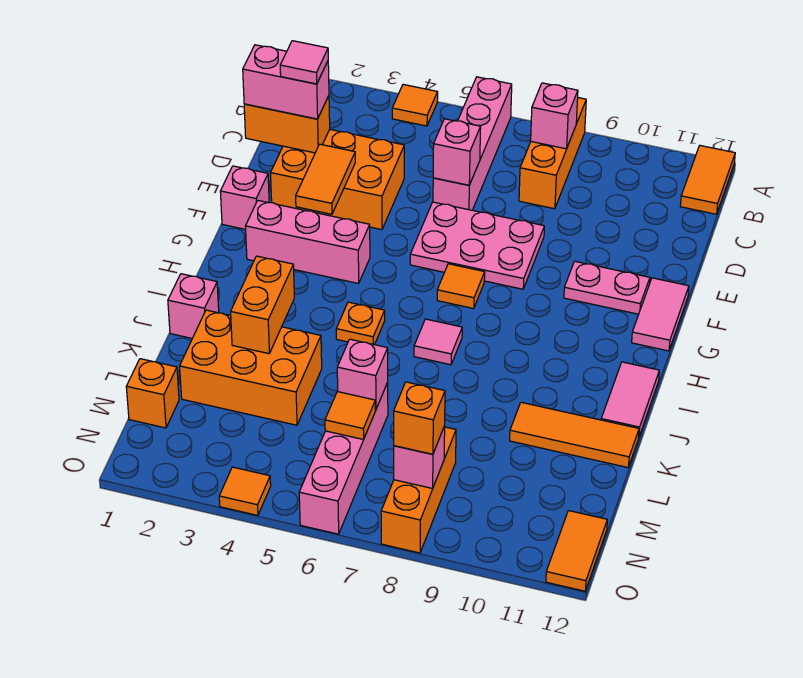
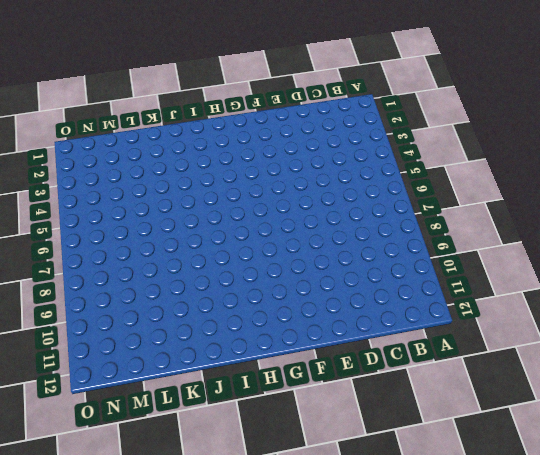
none -> orange 1x1 tile [392,84,438,126]
none -> pink 1x4 brick [433,77,512,210]
none -> orange 1x3 brick [519,98,586,209]
none -> orange 1x2 tile [680,146,735,214]

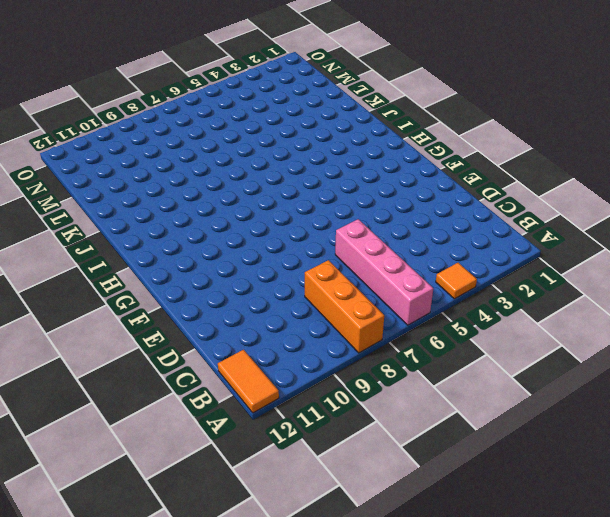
none -> orange 2x3 brick [271,129,404,230]
none -> pink 2x3 plate [410,202,544,289]
none -> pink 1x1 brick [220,166,269,229]
none -> pink 1x2 plate [564,261,650,314]

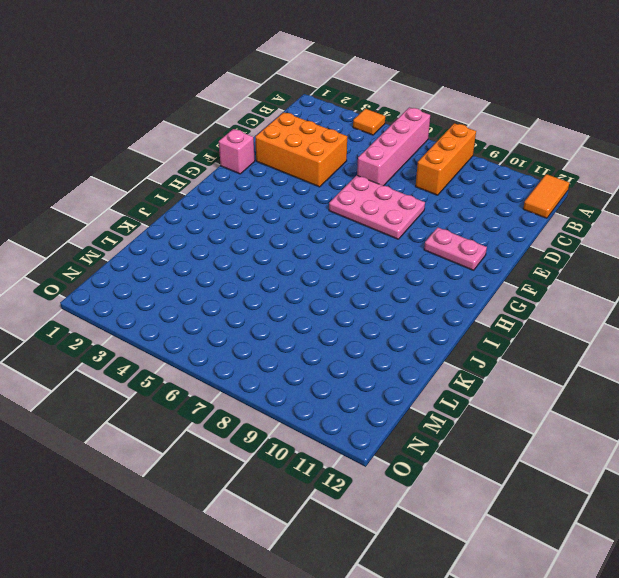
none -> pink 1x2 tile [632,278,689,351]
none -> pink 1x3 brick [245,201,370,283]
none -> orange 1x1 tile [437,264,485,309]
none -> orange 1x1 plate [336,302,385,345]

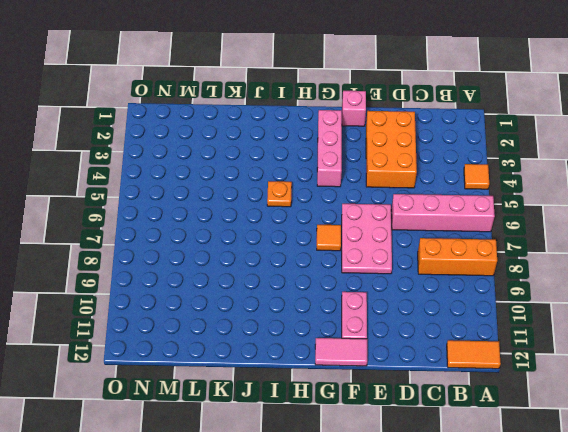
none -> pink 1x1 tile [414,319,462,365]
none -> pink 1x2 tile [601,362,659,436]
none -> pink 1x1 brick [168,274,219,338]
none -> orange 2x3 brick [180,310,322,425]

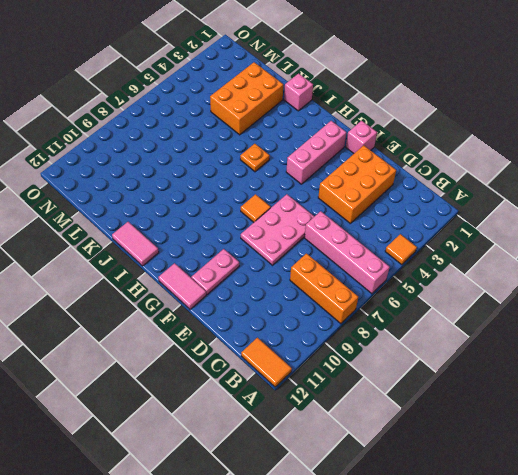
none -> pink 1x1 tile [414,319,462,365]
none -> orange 1x3 tile [510,402,639,467]
none -> pink 1x4 brick [299,383,388,534]
none -> orange 1x1 brick [126,359,179,428]

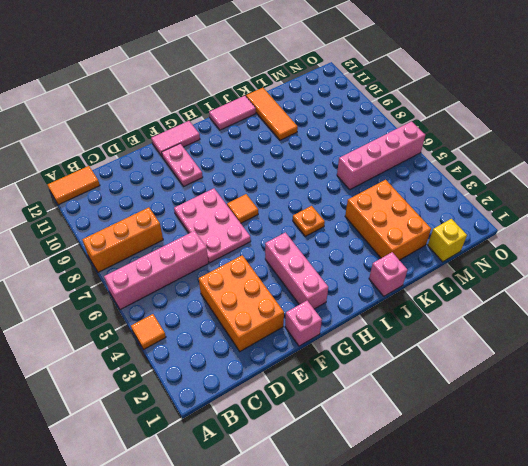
yellow 1x1 brick [428,219,467,262] -> orange 1x1 brick [126,359,179,428]
none -> pink 1x1 tile [414,319,462,365]
none -> orange 1x3 brick [381,427,456,553]
none -> orange 1x2 tile [546,511,607,591]
none -> orange 1x1 tile [219,467,271,515]

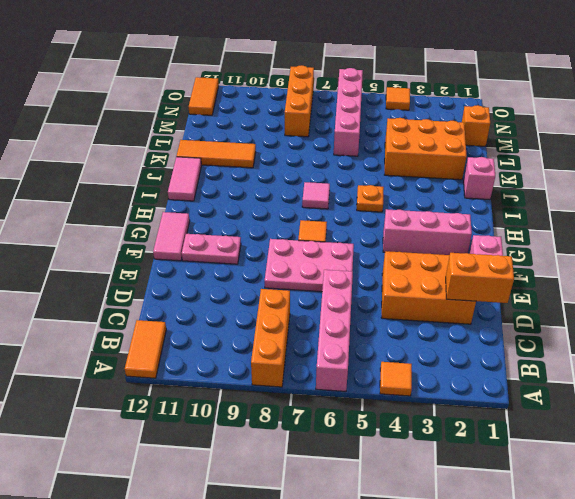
none -> pink 1x1 brick [531,83,578,149]
none -> pink 1x1 brick [433,119,481,185]
none -> orange 1x2 tile [296,144,355,214]
none -> orange 1x2 brick [231,256,294,354]

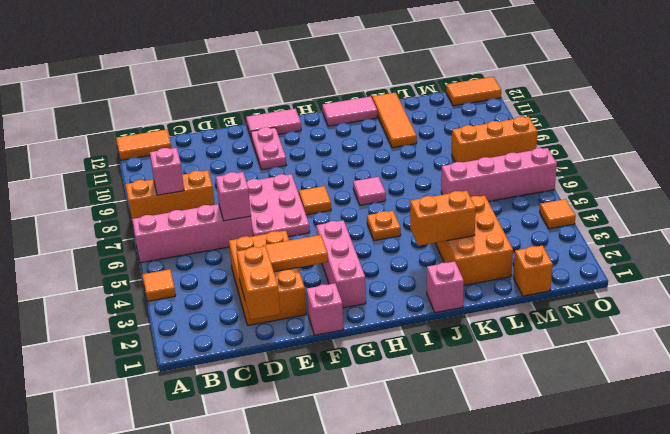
none -> pink 1x1 brick [337,339,388,410]
none -> orange 1x1 tile [325,392,375,439]
none -> pink 1x1 brick [394,426,445,488]
none -> pink 1x2 brick [243,45,329,119]

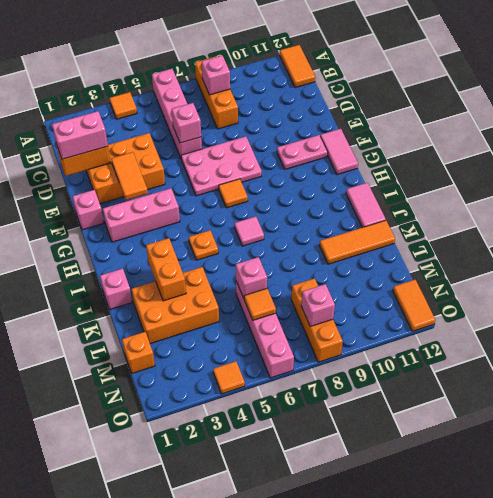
none -> orange 1x1 brick [394,382,445,454]
none -> pink 1x1 tile [280,41,328,84]

